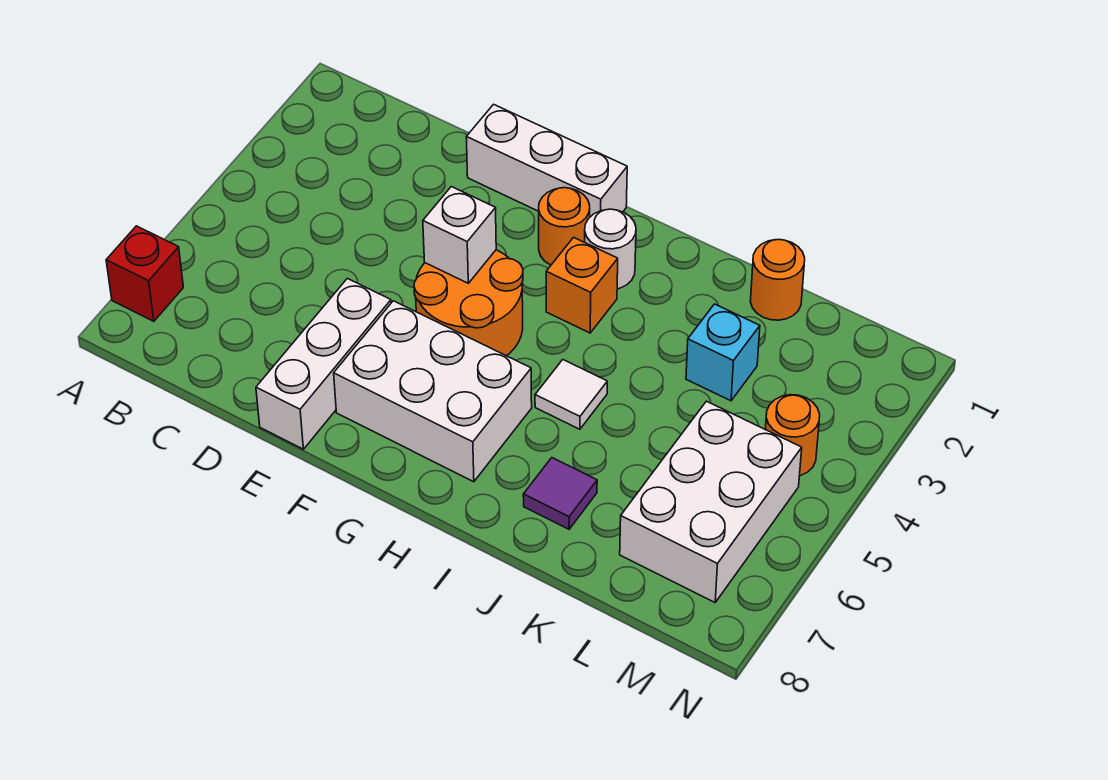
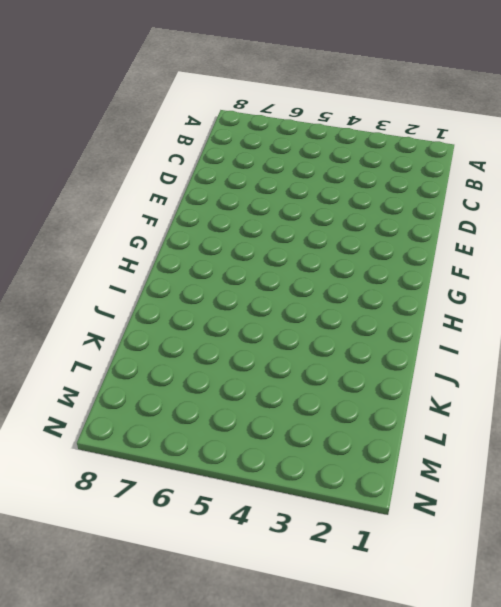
none -> red 1x1 brick [106,226,183,321]
none -> white 1x3 brick [466,104,627,217]
none -> white 1x3 brick [256,278,391,449]

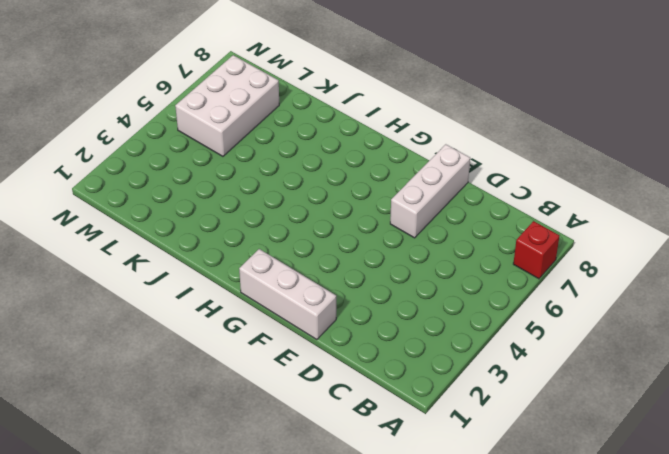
none -> orange 2x2 round brick [414,250,523,356]
none -> white 2x3 brick [334,301,532,482]
none -> orange 1x1 round brick [539,188,590,265]

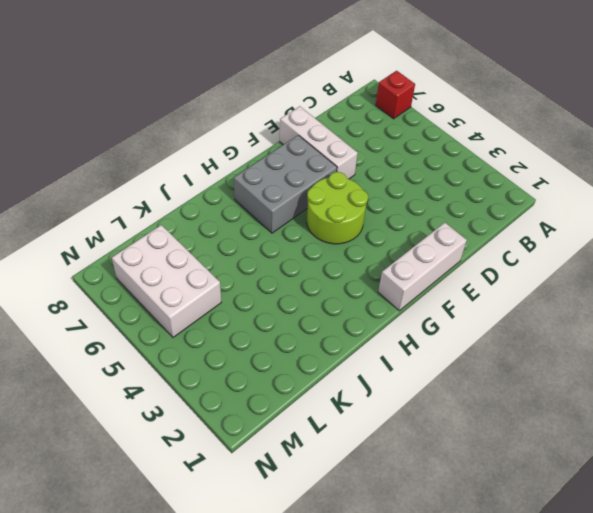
lime 2x2 round brick [307,172,368,244] -> orange 2x2 round brick [414,250,523,356]
grey 2x3 brick [234,135,337,233] -> white 2x3 brick [334,301,532,482]
none -> orange 1x1 round brick [539,188,590,265]
none -> white 1x1 round brick [585,209,636,289]
none -> orange 1x1 brick [546,237,618,333]

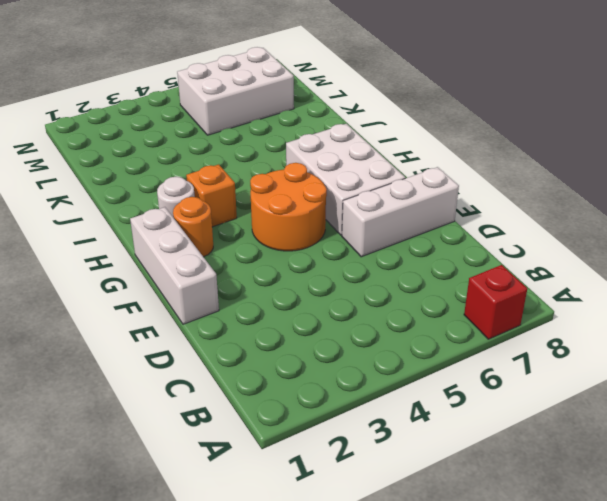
none -> white 1x1 tile [535,360,607,429]
none -> purple 1x1 tile [523,458,597,529]
none -> orange 1x1 round brick [750,239,805,320]

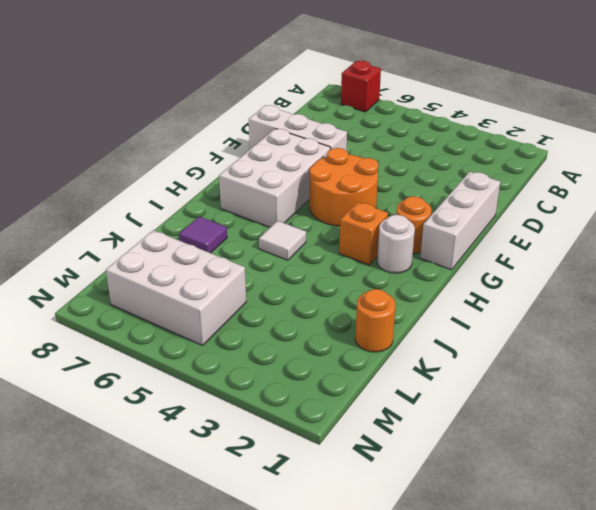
none -> cyan 1x1 brick [686,304,760,401]
none -> orange 1x1 round brick [765,395,820,476]
none -> white 1x1 brick [423,187,496,283]

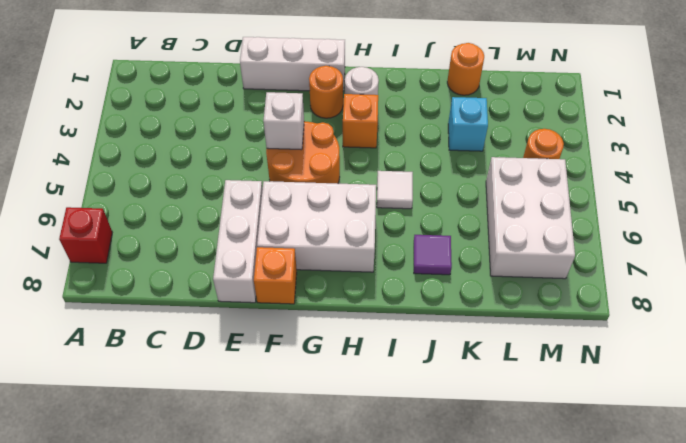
orange 1x1 brick [254,247,297,304] -> none

